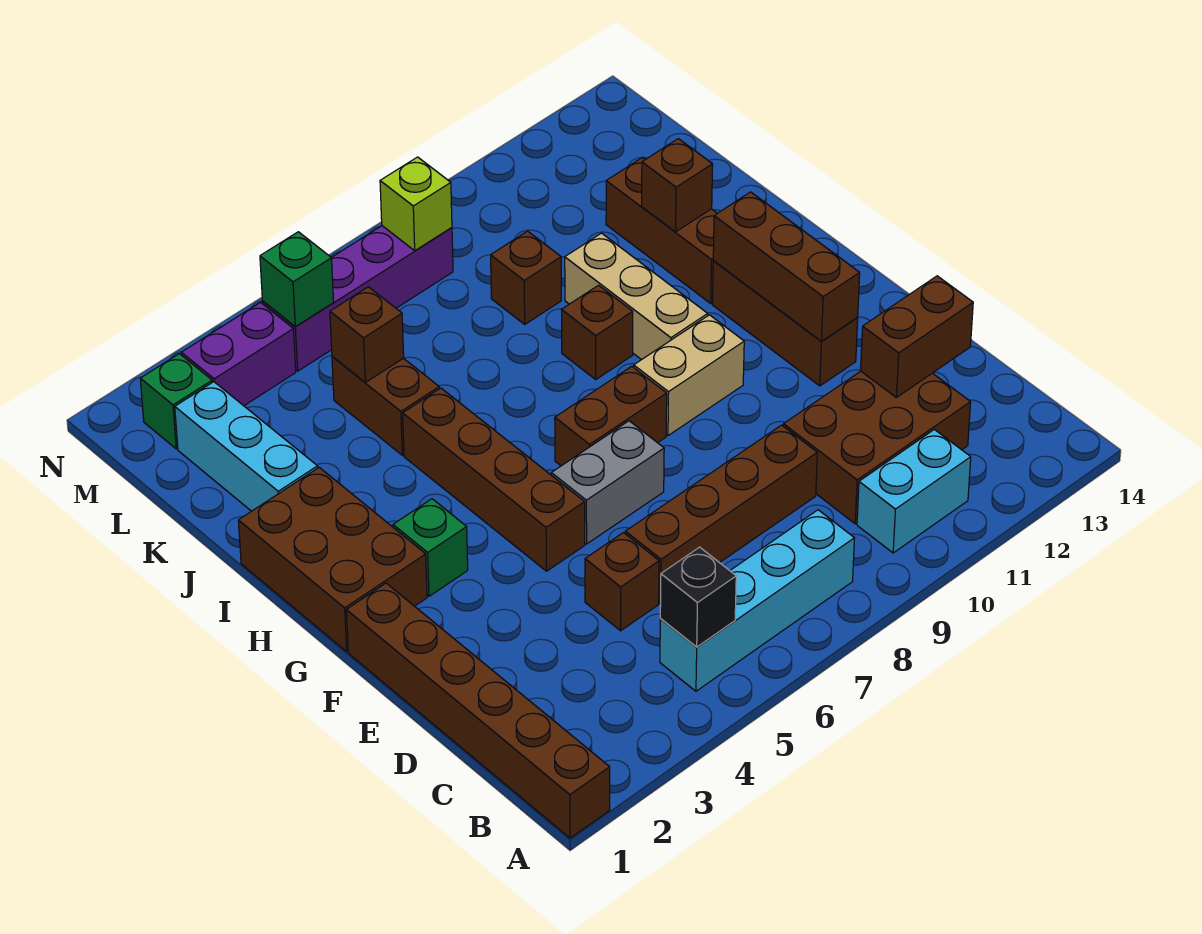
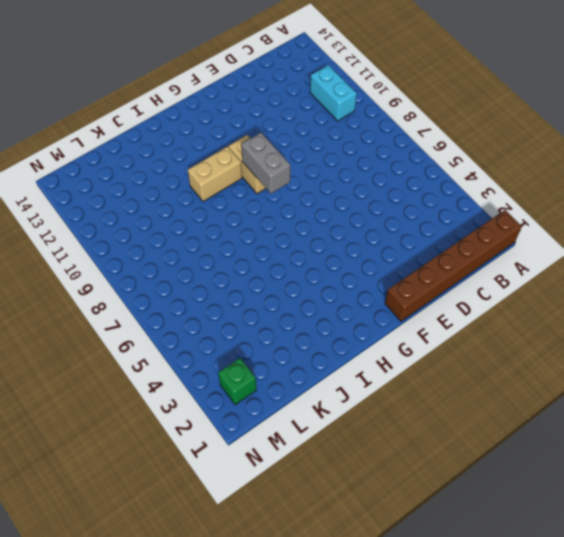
grey 1x2 brick [241,133,290,194] -> grey 1x2 brick moved to [551,421,664,544]
tan 1x2 brick [188,146,242,202] -> tan 1x3 brick [565,233,708,360]
none -> cyan 1x4 brick [660,510,854,691]
none -> brown 2x3 brick [783,371,971,524]
none -> brown 1x1 brick [585,533,659,631]

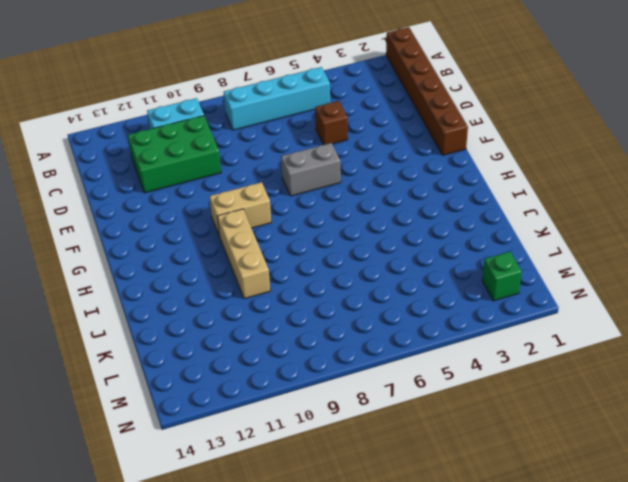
green 2x3 brick [128,116,221,193] -> brown 2x3 brick [783,371,971,524]
none -> brown 1x4 brick [625,425,817,603]
none -> brown 1x4 brick [403,388,585,571]
none -> brown 1x3 brick [712,261,858,386]

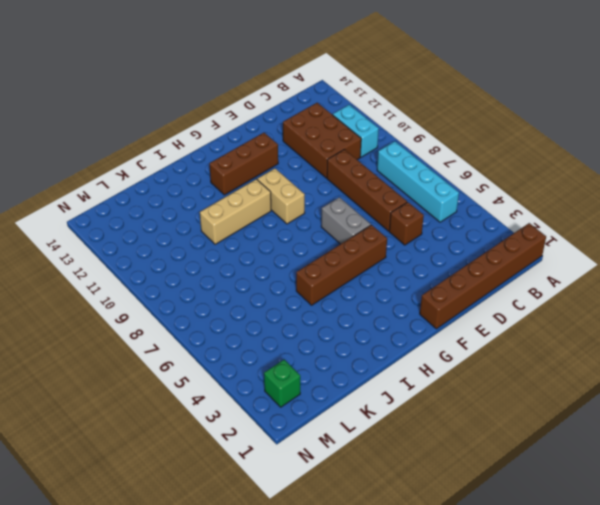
none -> brown 2x3 brick [238,467,427,652]
none -> green 1x1 brick [393,499,468,596]
none -> brown 1x2 brick [555,366,667,466]

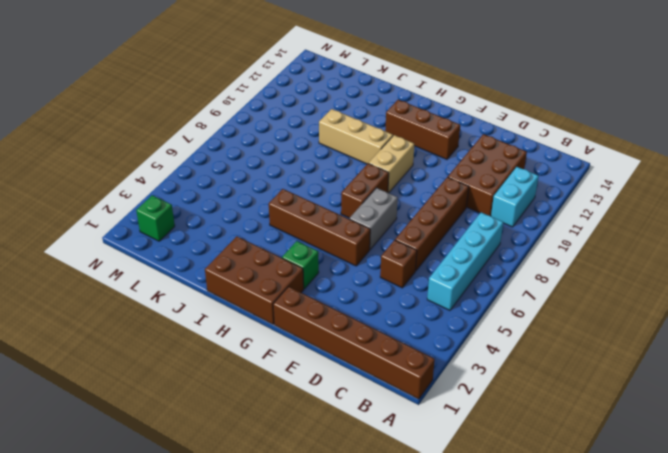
none -> brown 1x1 brick [562,285,633,379]
none -> brown 1x3 brick [606,158,717,303]
none -> cyan 1x3 brick [175,382,318,511]

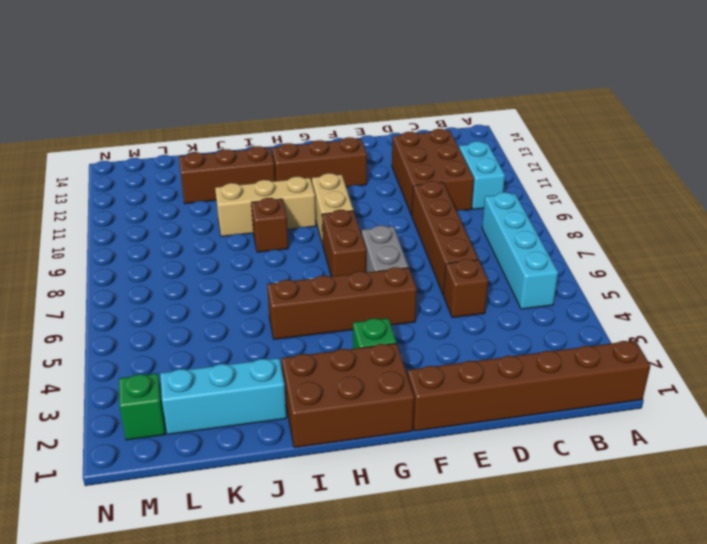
none -> brown 1x2 brick [332,356,439,455]
none -> brown 1x1 brick [491,231,561,324]
none -> purple 1x2 brick [181,302,296,406]

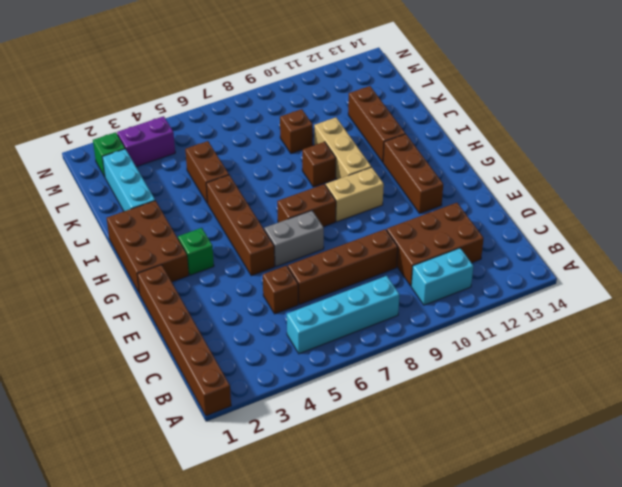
none -> purple 1x4 brick [263,226,453,371]
none -> black 1x1 brick [660,547,736,647]
none -> brown 1x2 brick [861,276,973,397]

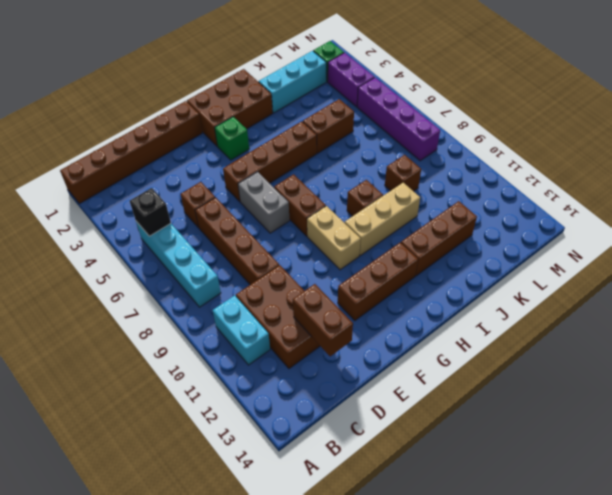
none -> brown 1x3 brick [713,192,860,342]
none -> brown 1x1 brick [642,139,713,232]
none -> brown 1x1 brick [330,287,404,382]

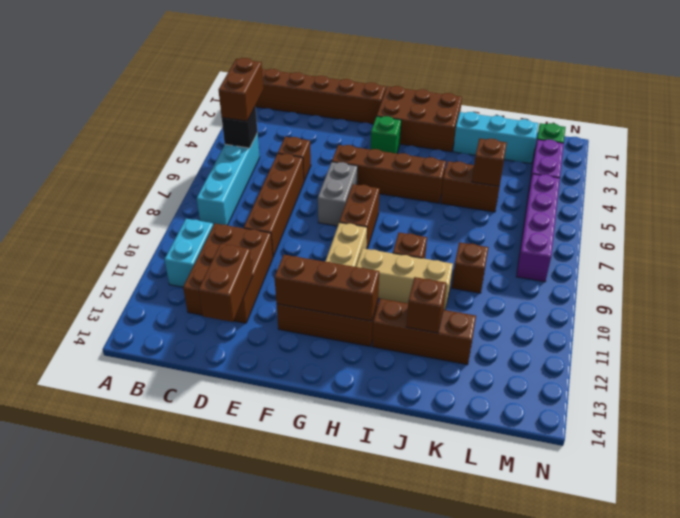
brown 1x2 brick [218,58,263,121] -> none
none -> green 1x1 brick [260,232,334,327]
none -> lime 1x1 brick [380,157,452,251]

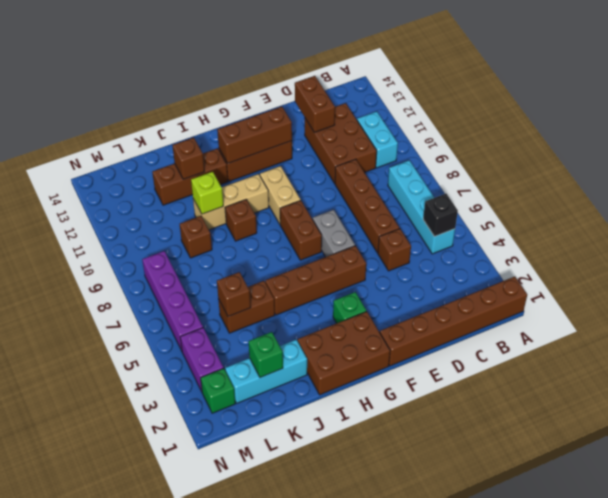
lime 1x1 brick [191,172,223,214] -> lime 1x1 brick moved to [380,157,452,251]
green 1x1 brick [249,332,283,377] -> green 1x1 brick moved to [260,232,334,327]

